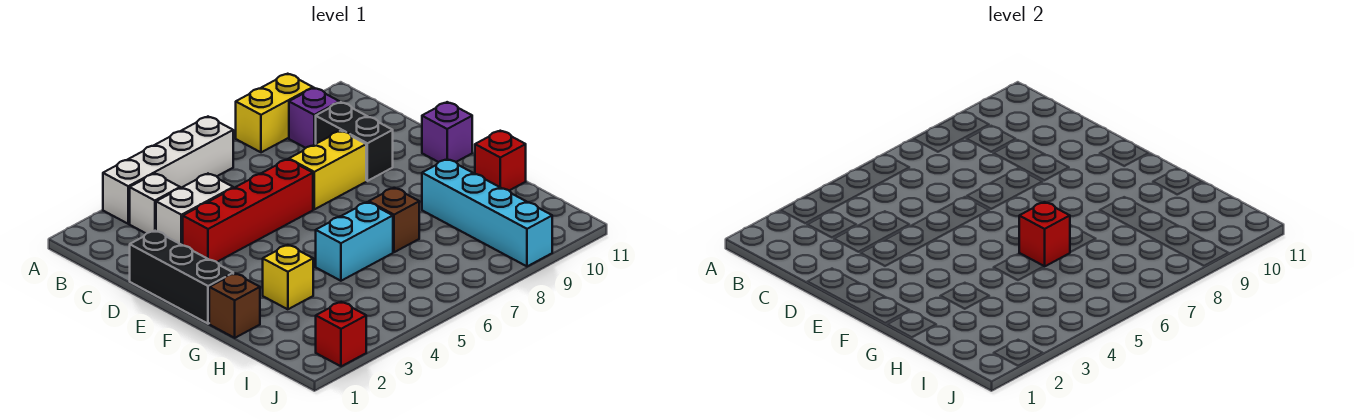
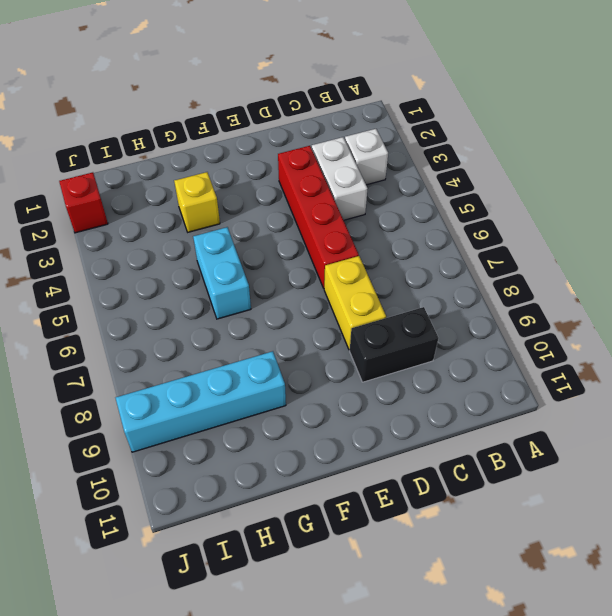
none -> white 1x4 brick [103,117,233,224]
none -> yellow 1x2 brick [236,74,313,152]
none -> purple 1x1 brick [289,88,340,148]

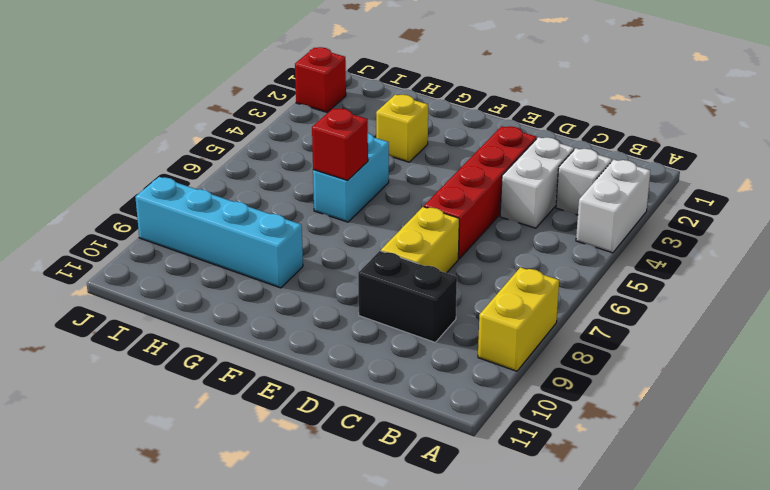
white 1x2 brick [576,160,650,253] -> white 1x4 brick [103,117,233,224]
none -> purple 1x1 brick [289,88,340,148]
none -> black 1x3 brick [130,231,233,324]
none -> purple 1x1 brick [422,102,472,162]

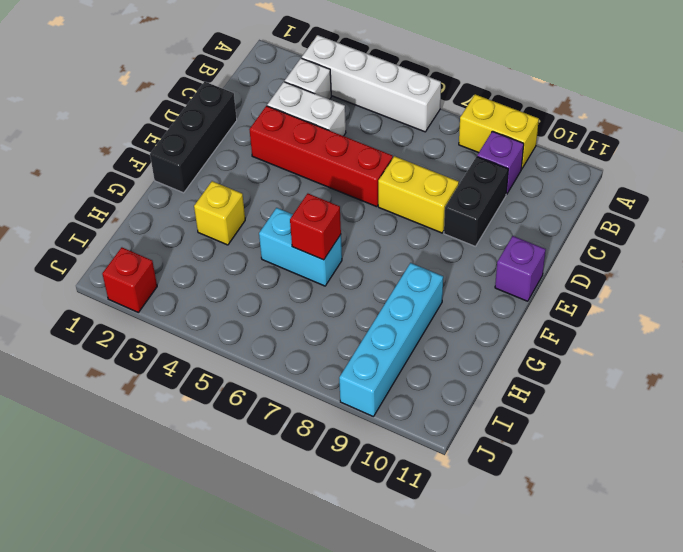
none -> brown 1x1 brick [209,273,260,338]
none -> brown 1x1 brick [369,188,419,252]
none -> red 1x1 brick [475,131,526,190]

